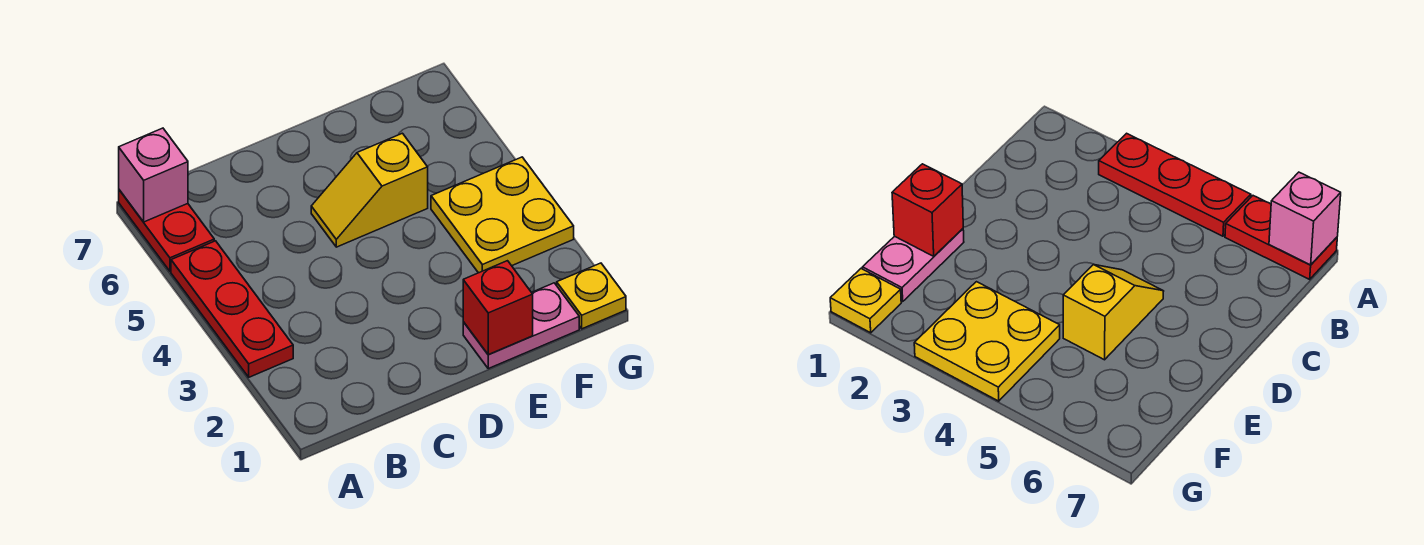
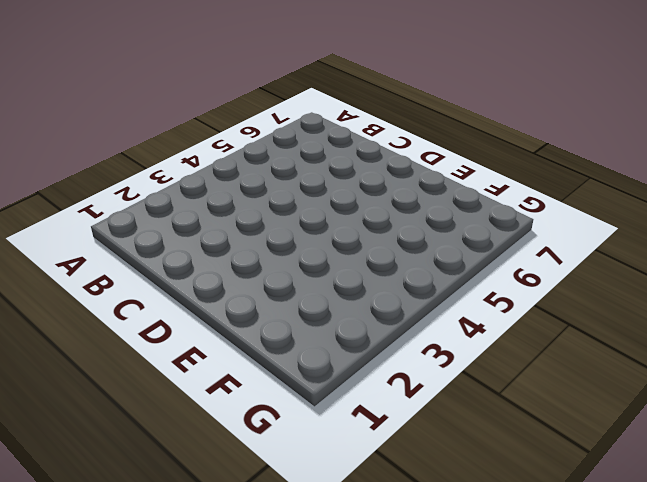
none -> red 1x3 plate [171,241,293,377]
none -> red 1x2 plate [119,190,214,271]

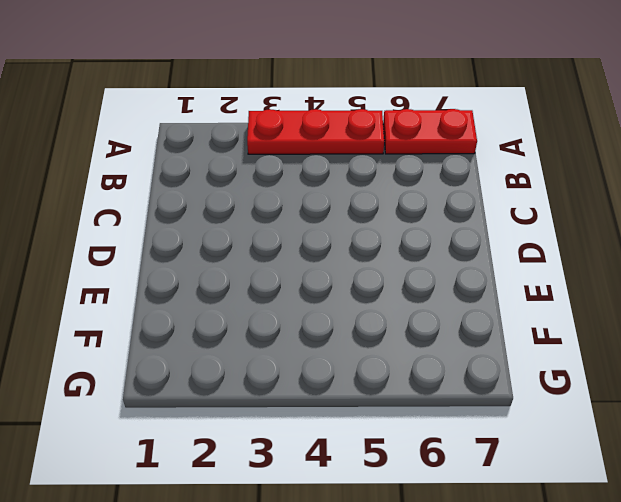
none -> yellow 1x2 slope [311,133,428,247]
none -> pink 1x2 plate [463,283,579,369]

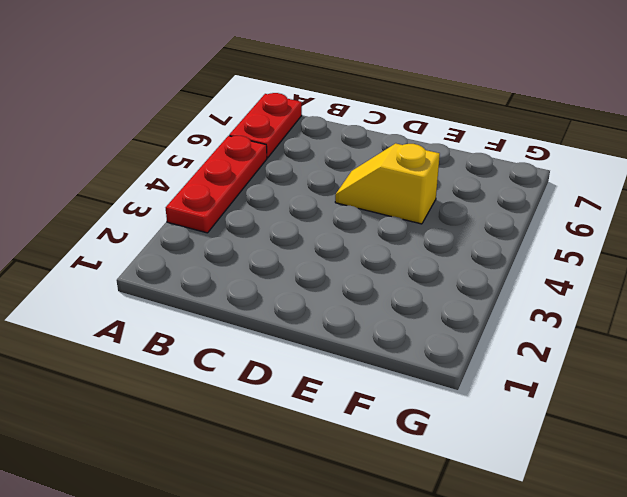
none -> pink 1x2 plate [463,283,579,369]
none -> yellow 2x2 plate [431,157,574,273]

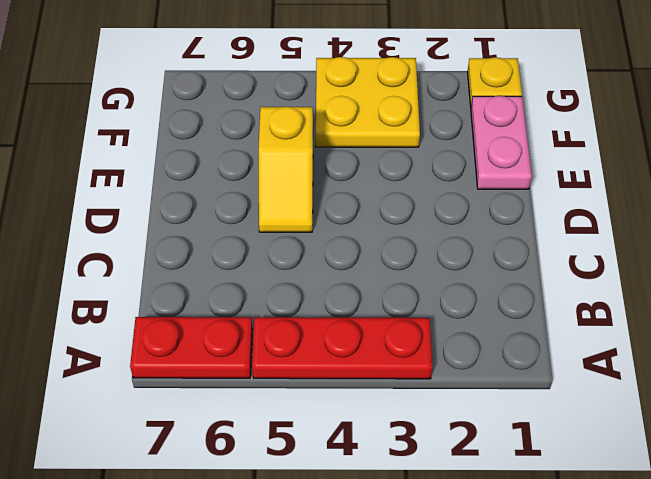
none -> pink 1x1 brick [119,128,188,222]
none -> red 1x1 brick [463,261,533,354]

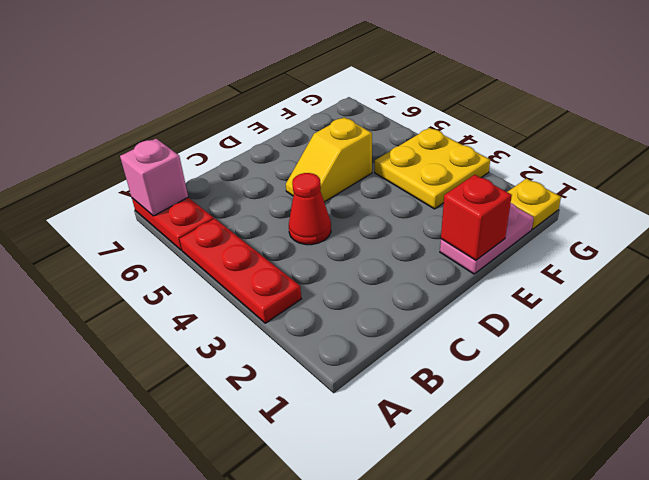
red 1x1 cone [289,173,331,245] -> none

